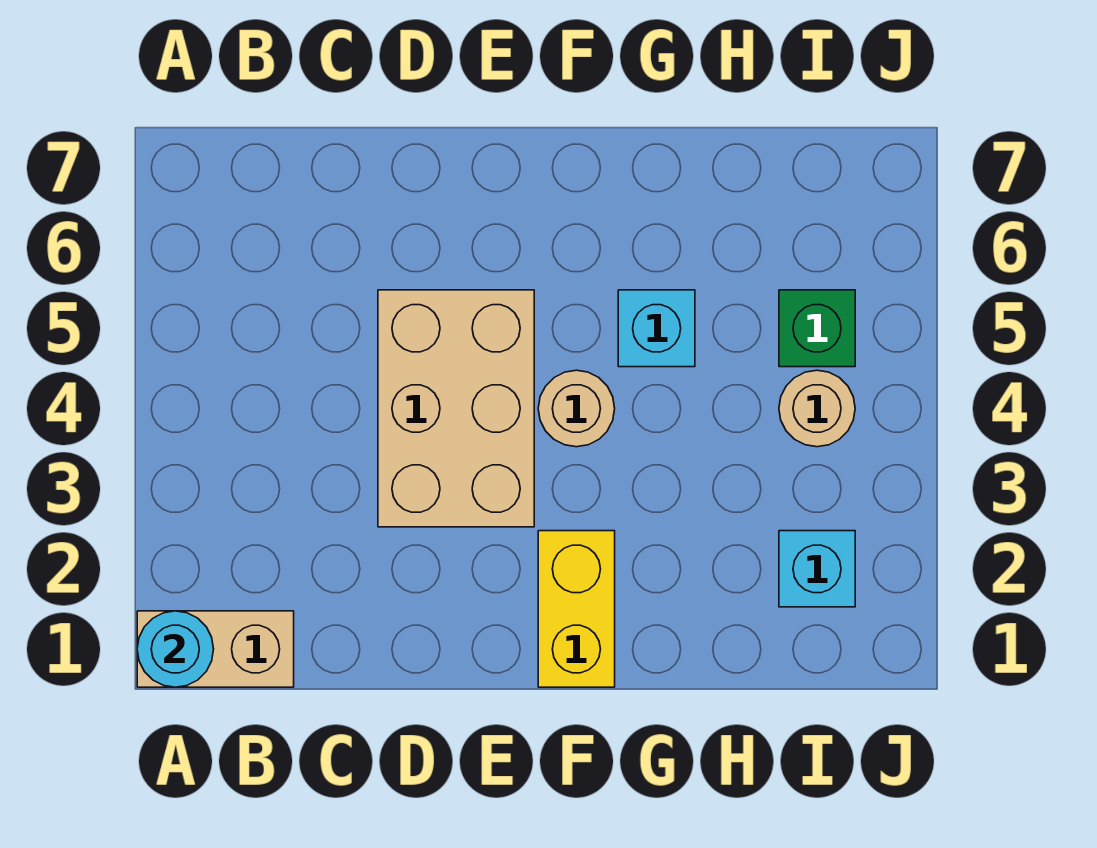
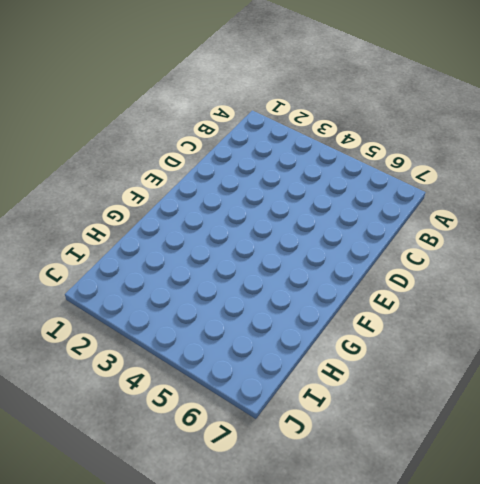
none -> tan 1x2 brick [137,611,294,687]
none -> tan 2x3 brick [378,290,534,527]

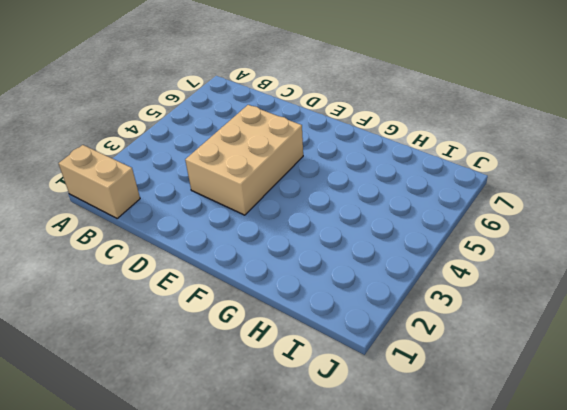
none -> yellow 1x2 brick [538,531,615,687]
none -> tan 1x1 round brick [538,370,615,447]

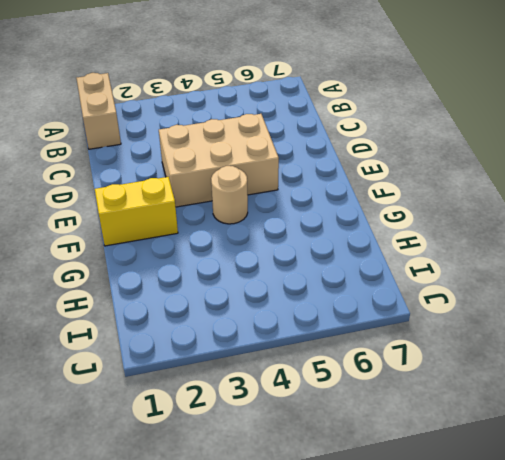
none -> cyan 1x1 brick [618,290,695,367]
none -> cyan 1x1 brick [779,531,855,607]

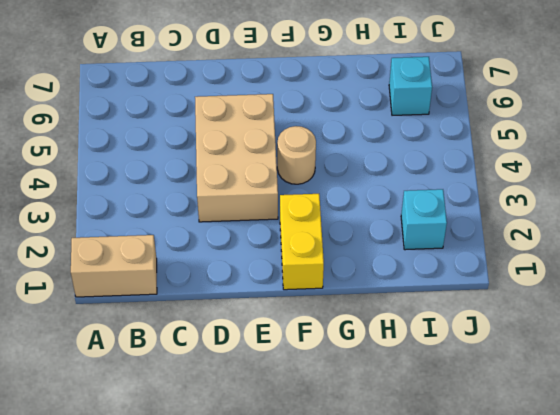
cyan 1x1 brick [389,57,432,115] -> cyan 1x1 brick moved to [618,290,695,367]
none -> tan 1x1 round brick [779,370,855,447]
none -> green 1x1 brick [779,290,855,367]

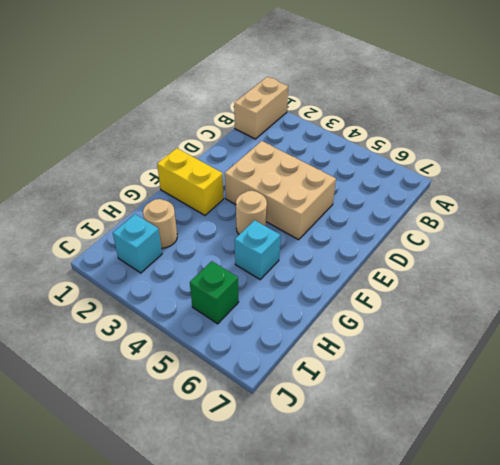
tan 1x1 round brick [143,199,177,248] -> tan 1x1 round brick moved to [779,370,855,447]
none -> cyan 1x1 round brick [137,611,214,687]

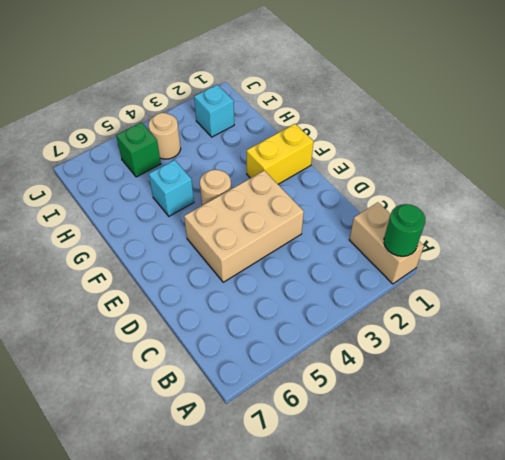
green 1x1 round brick [384,204,425,256] -> cyan 1x1 round brick [137,611,214,687]

